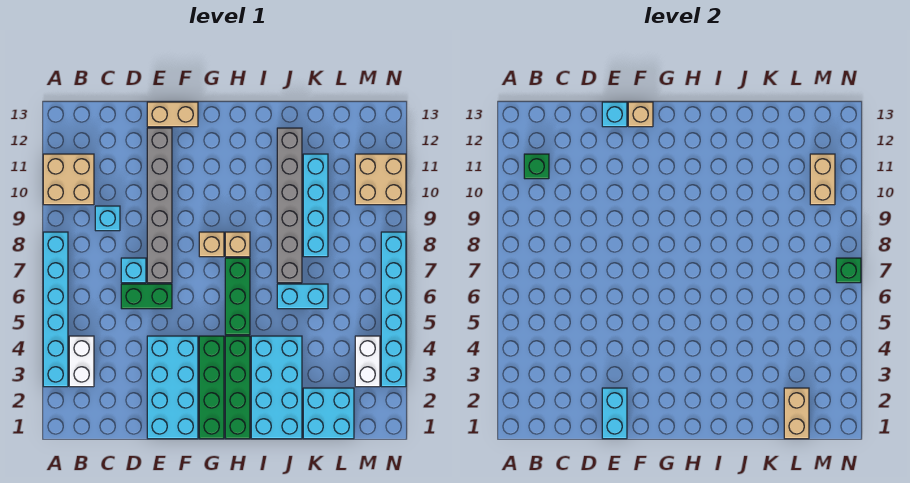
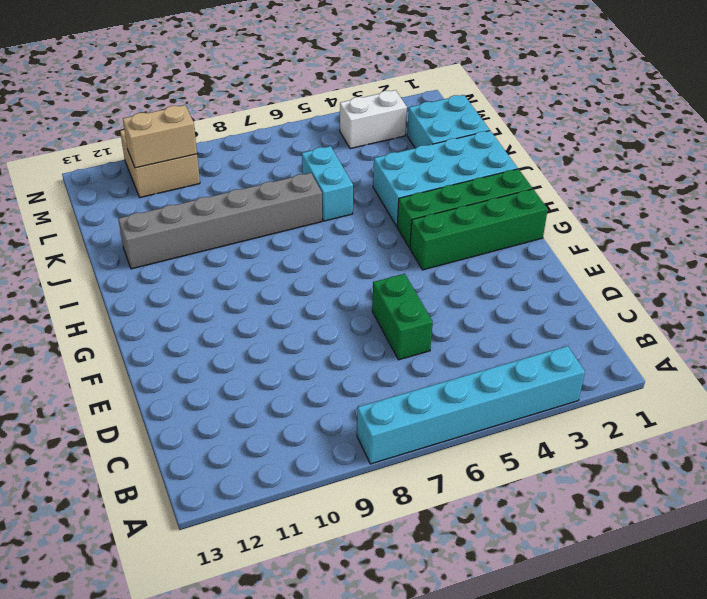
none -> tan 2x2 brick [43,154,94,205]
none -> white 1x2 brick [69,336,94,387]
none -> cyan 1x1 brick [95,206,120,231]

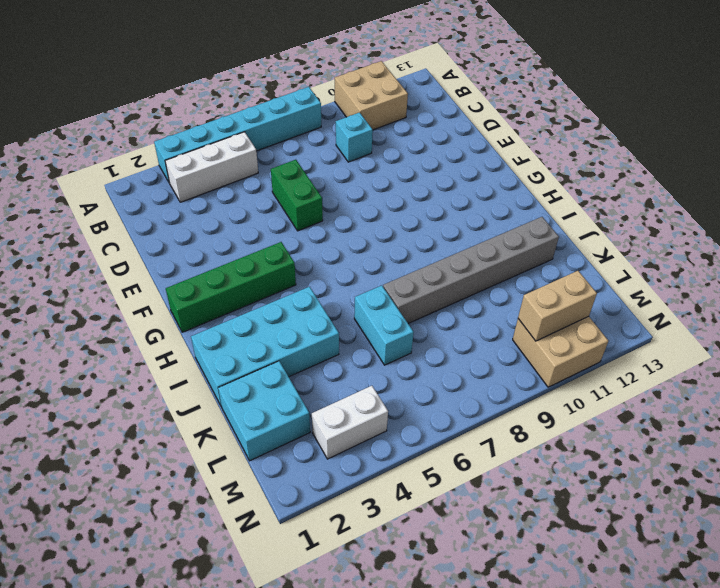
white 1x3 brick [165,132,258,202] -> white 1x2 brick [69,336,94,387]
none -> cyan 1x1 brick [121,258,146,283]
none -> cyan 2x4 brick [147,336,198,439]
none -> grey 1x6 brick [147,128,172,283]

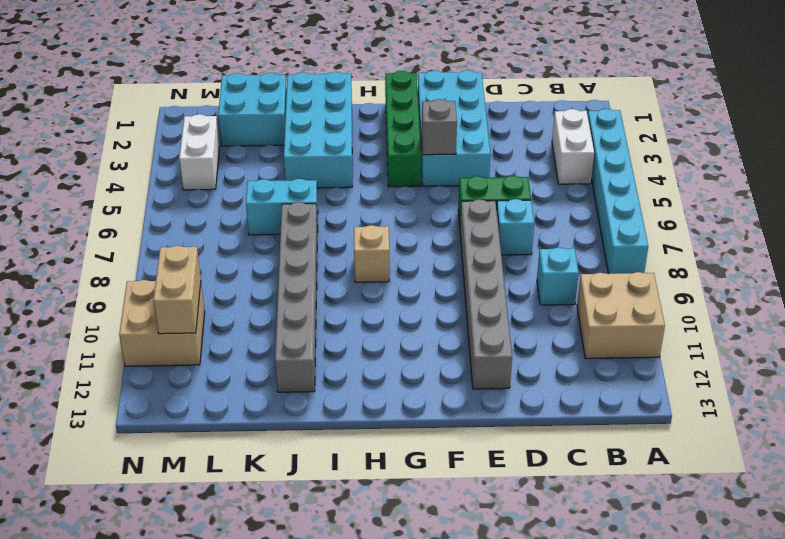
grey 1x1 brick [422,99,457,155] -> none
none -> tan 1x2 brick [147,102,198,127]
none -> tan 1x1 brick [199,232,224,257]
none -> green 1x4 brick [225,336,250,439]

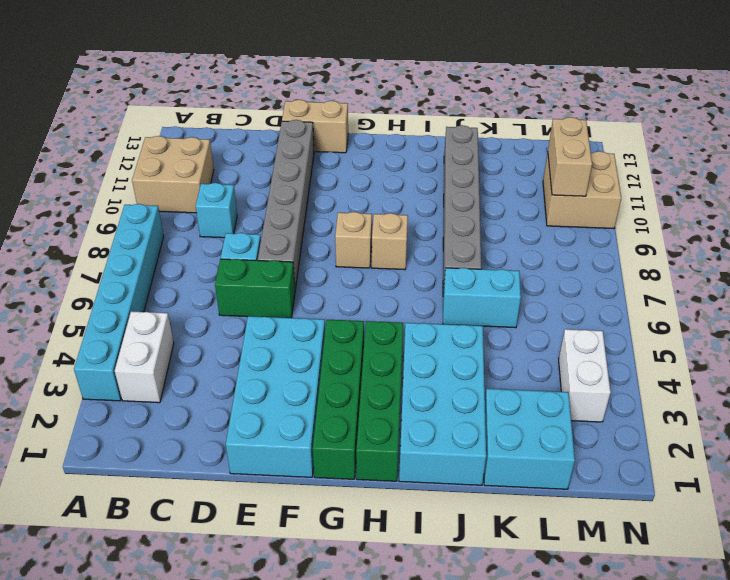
none -> green 1x3 brick [225,258,250,335]
none -> cyan 1x4 brick [303,154,328,257]
none -> cyan 1x6 brick [381,232,406,387]

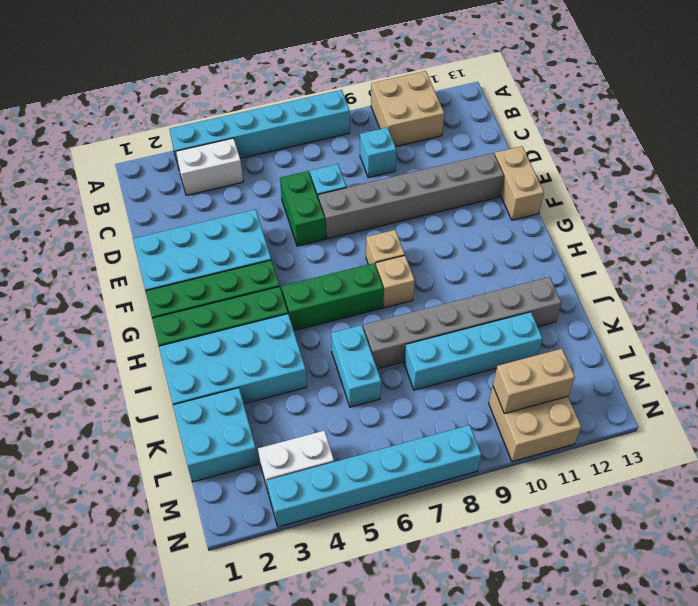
none -> green 1x1 brick [524,154,549,179]
none -> cyan 1x2 brick [602,388,627,439]
none -> cyan 1x1 brick [602,102,627,127]

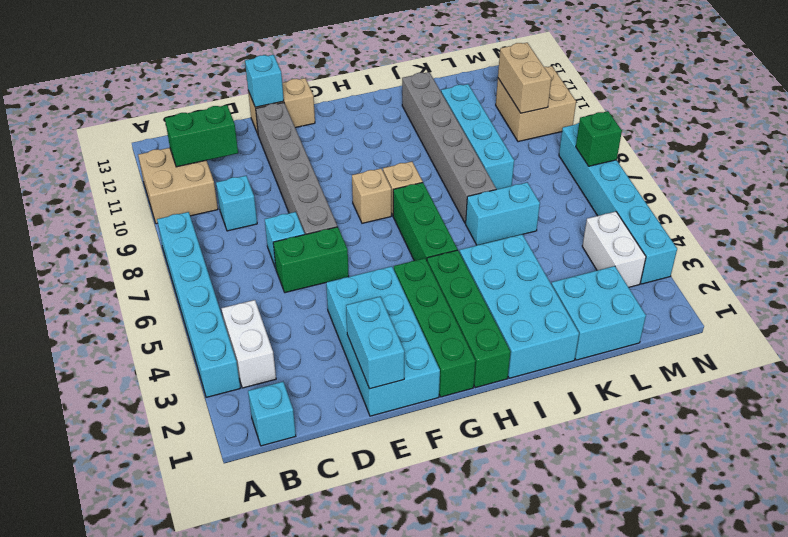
cyan 1x1 brick [248,382,296,446] -> none
green 1x2 brick [165,105,238,167] -> green 1x1 brick [524,154,549,179]
none -> tan 1x1 brick [628,102,653,127]
none -> tan 1x2 brick [784,388,809,439]

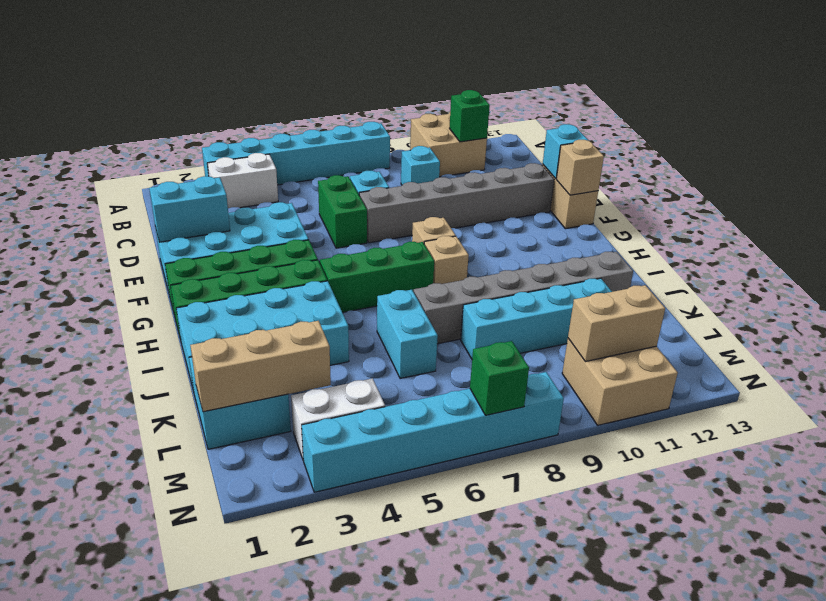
tan 1x3 brick [190,321,331,412] -> tan 1x2 brick [784,388,809,439]

